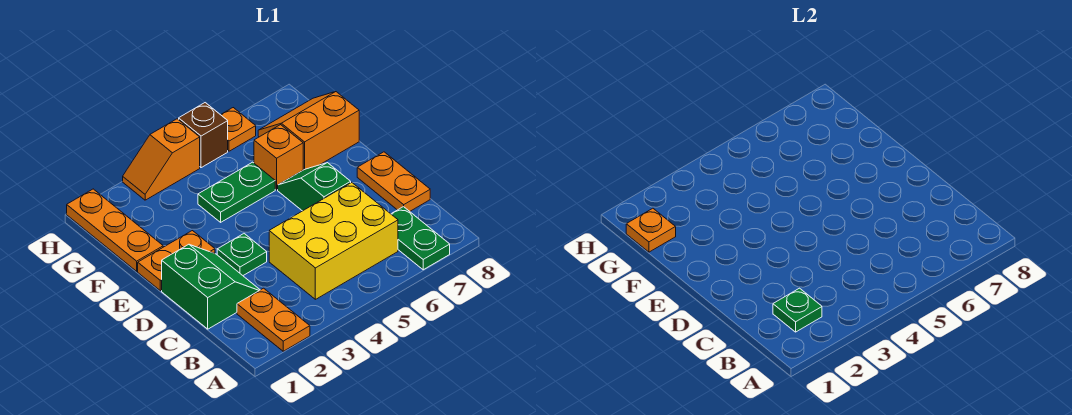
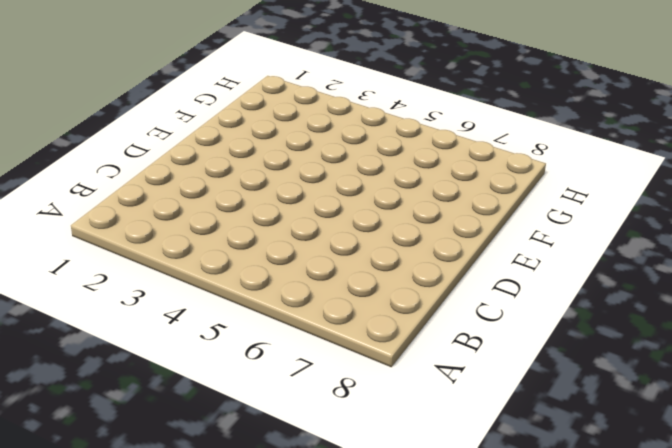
none -> orange 1x2 plate [237,288,310,351]
none -> green 1x2 plate [391,207,450,270]
none -> yellow 2x3 brick [269,182,398,299]

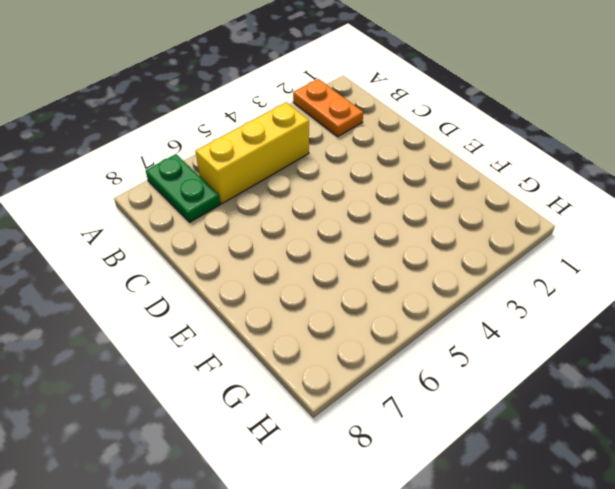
yellow 1x3 brick [196,102,309,204] -> yellow 2x3 brick [269,182,398,299]
none -> green 2x2 slope [162,244,260,329]
none -> orange 1x2 plate [357,152,430,211]
none -> green 1x1 plate [217,234,267,275]

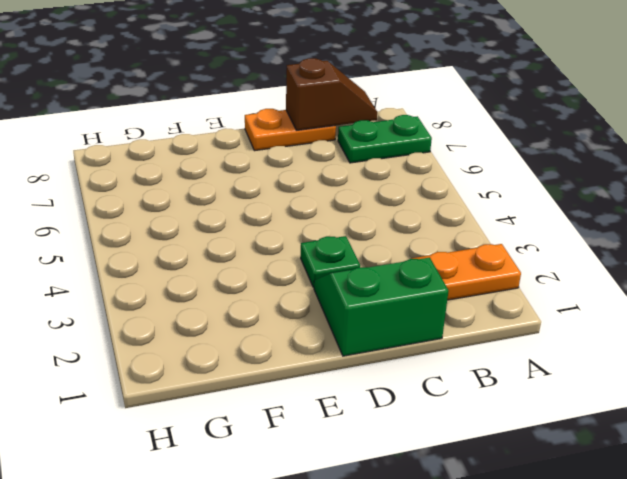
brown 1x2 slope [286,58,377,130] -> none
none -> yellow 2x3 brick [269,182,398,299]
none -> green 1x2 slope [278,163,351,211]
none -> orange 1x2 plate [138,231,215,291]

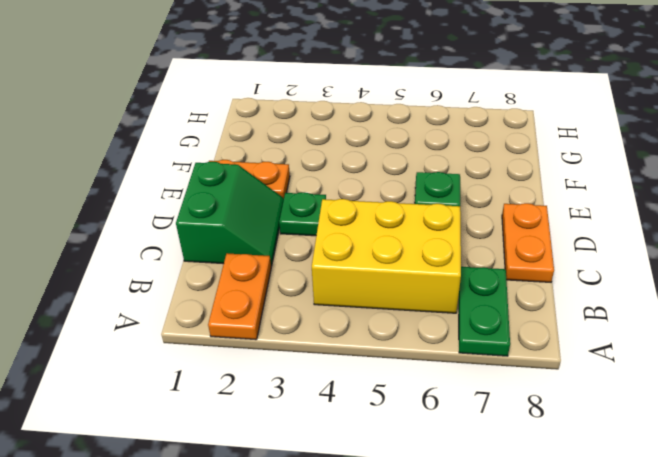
none -> orange 1x3 plate [67,189,163,271]
none -> green 1x2 plate [198,162,275,222]
none -> orange 1x1 brick [254,125,303,190]

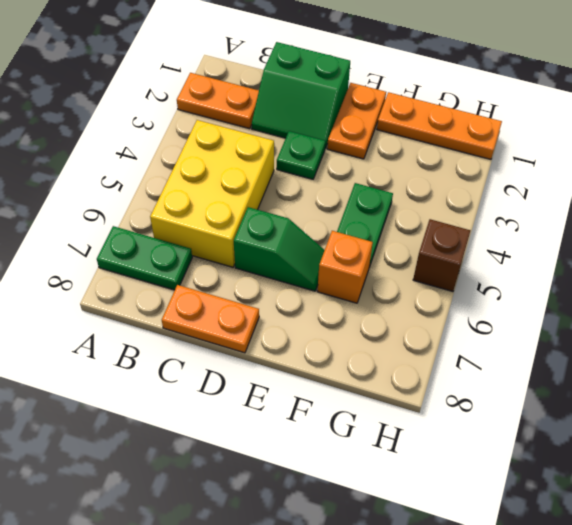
none -> orange 2x2 slope [258,92,359,170]
none -> orange 1x2 slope [123,119,200,200]
none -> orange 1x1 plate [221,108,256,151]

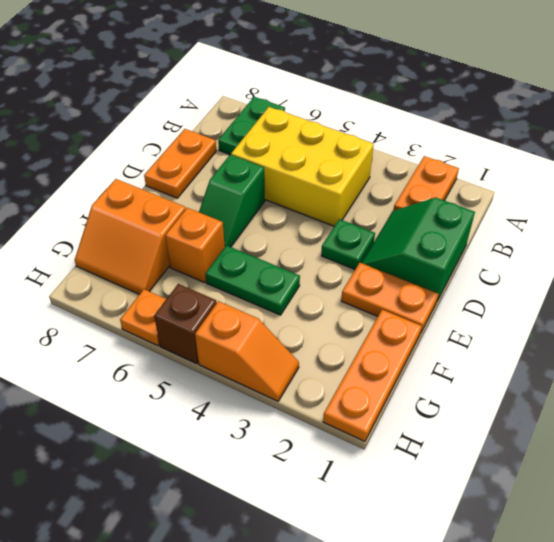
none -> green 1x1 plate [773,288,822,332]
none -> orange 1x1 plate [626,208,676,252]

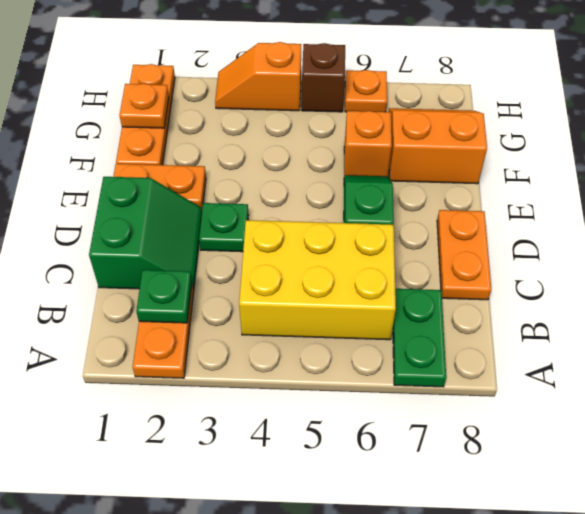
none -> green 1x2 plate [198,162,275,222]

